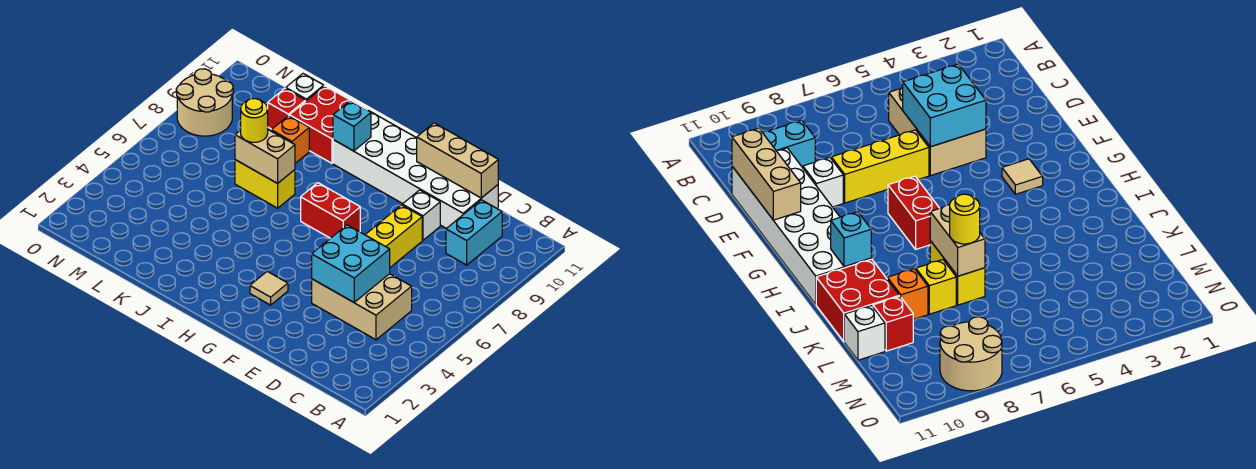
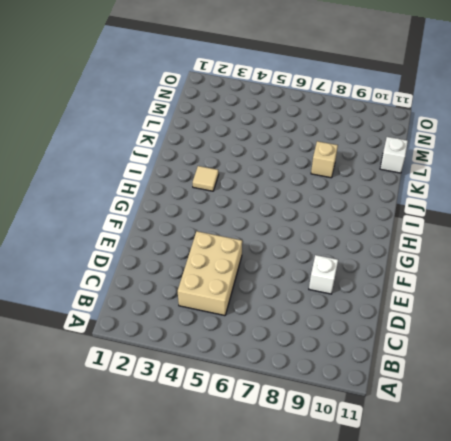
tan 1x1 tile [193,166,219,191] -> tan 1x1 tile moved to [250,271,288,305]
tan 1x1 brick [311,141,338,178] -> yellow 1x1 brick [916,260,956,314]
none -> cyan 1x2 brick [446,200,502,265]
none -> white 2x6 brick [333,112,498,228]
none -> yellow 1x3 brick [365,205,422,267]

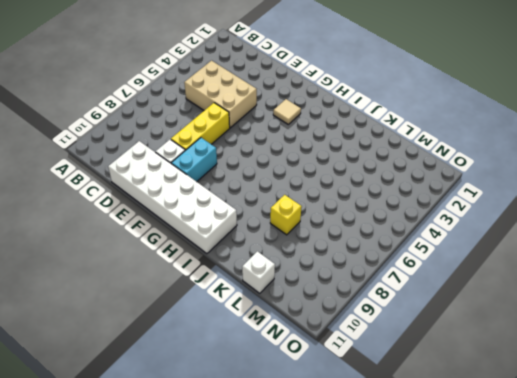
cyan 1x2 brick [171,138,217,182] -> cyan 1x2 brick moved to [446,200,502,265]
none -> red 1x2 brick [301,183,360,238]
none -> yellow 1x2 brick [235,160,295,208]
none -> red 2x2 brick [289,86,367,163]

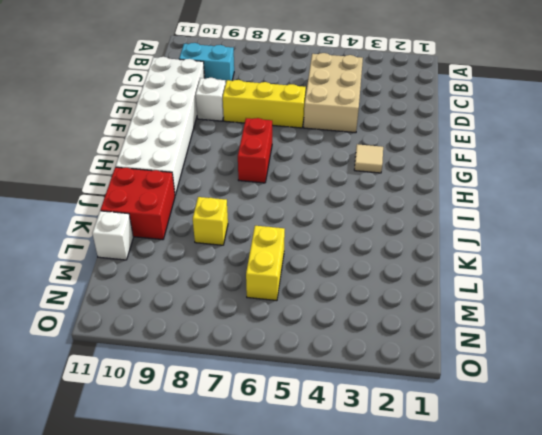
yellow 1x2 brick [246,226,285,301] -> yellow 1x2 brick moved to [235,160,295,208]
none -> orange 1x1 brick [271,116,309,163]
none -> red 1x1 brick [268,88,306,129]
none -> tan 2x2 round brick [176,69,233,136]

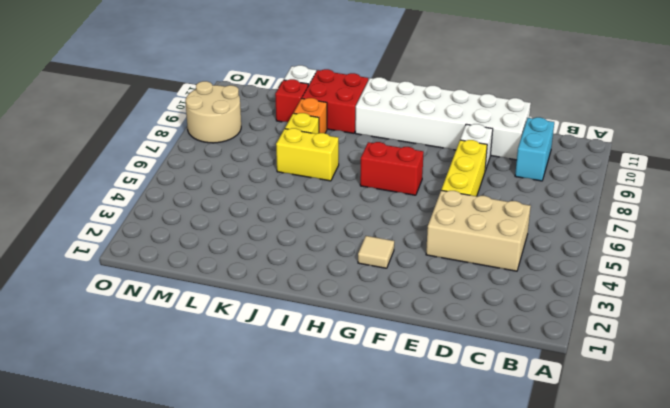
none -> cyan 2x2 brick [312,225,390,302]
none -> tan 1x3 brick [417,123,498,198]
none -> cyan 1x1 brick [333,101,371,151]

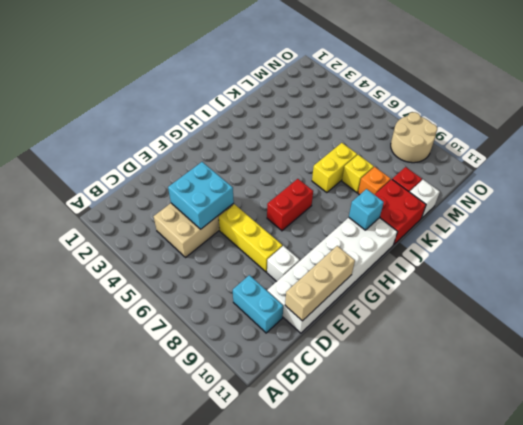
none -> tan 1x1 tile [250,271,288,305]
none -> tan 1x2 brick [235,130,295,183]
none -> yellow 1x1 round brick [241,99,268,142]

